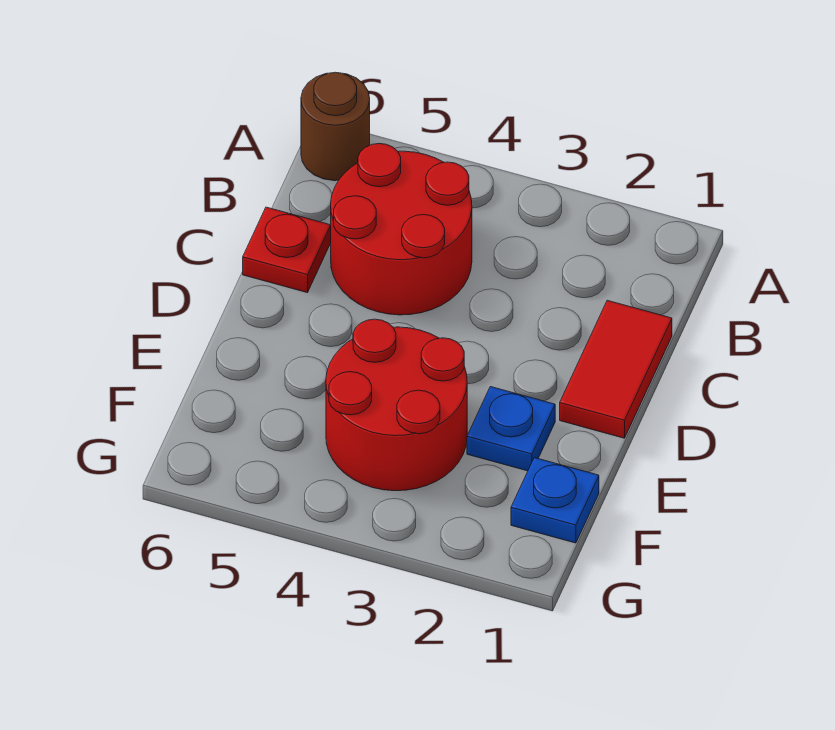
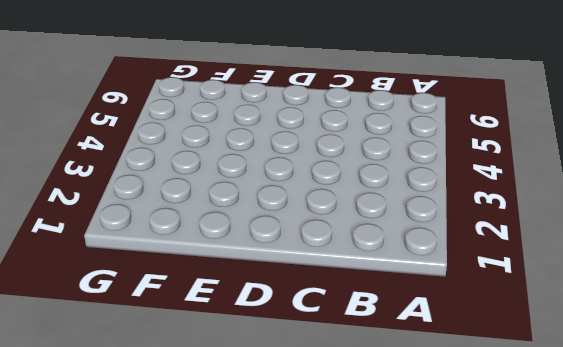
none -> brown 1x1 round brick [301,72,370,181]
none -> red 2x2 round brick [331,144,472,315]

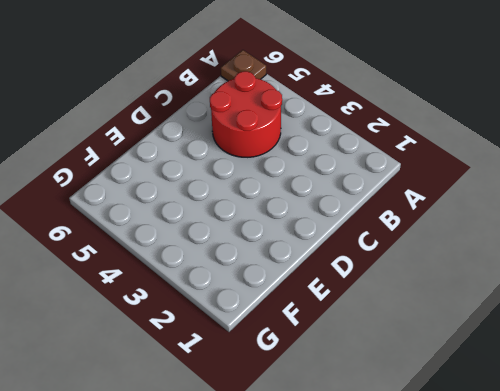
brown 1x1 plate [221,50,266,81] -> brown 1x1 round brick [301,72,370,181]
none -> red 1x2 tile [560,300,672,438]
none -> red 1x1 plate [243,207,331,293]

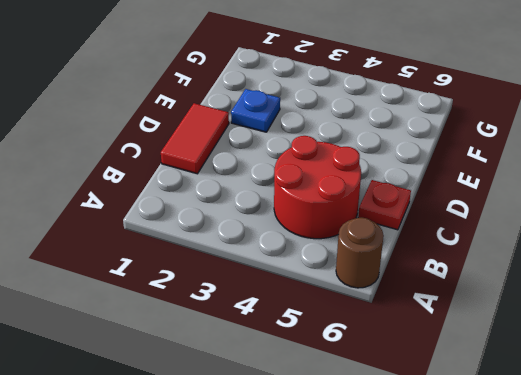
none -> red 2x2 round brick [326,319,467,491]
none -> blue 1x1 plate [511,458,599,543]

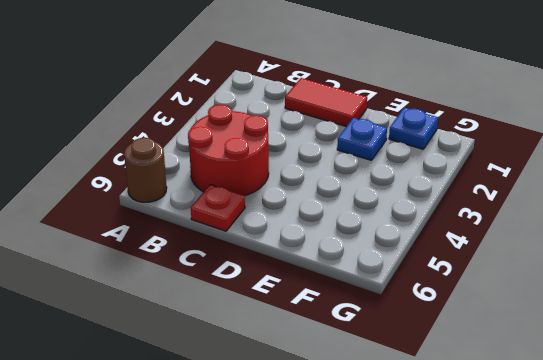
none -> red 2x2 round brick [326,319,467,491]

